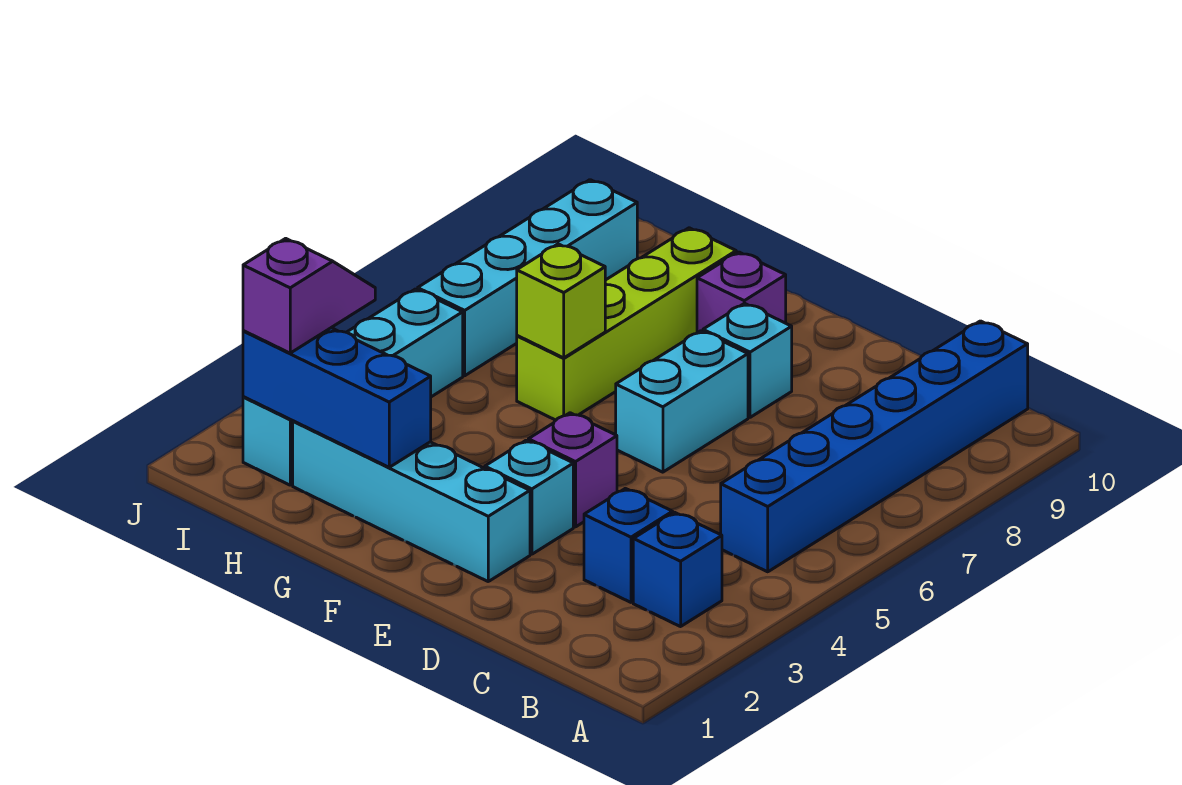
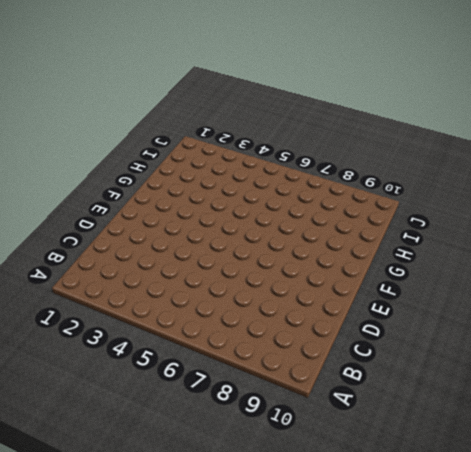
none -> blue 1x1 brick [633,513,722,627]
none -> blue 1x6 brick [721,321,1028,572]
none -> blue 1x1 brick [584,488,673,602]

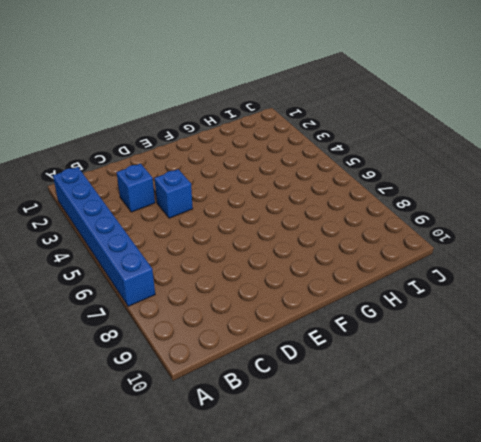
blue 1x6 brick [53,167,155,306] -> blue 1x6 brick moved to [721,321,1028,572]
blue 1x1 brick [154,169,193,218] -> blue 1x1 brick moved to [633,513,722,627]
none -> cyan 1x4 brick [293,421,530,581]
none -> cyan 1x1 brick [485,440,573,554]
none -> purple 1x1 brick [528,413,617,527]

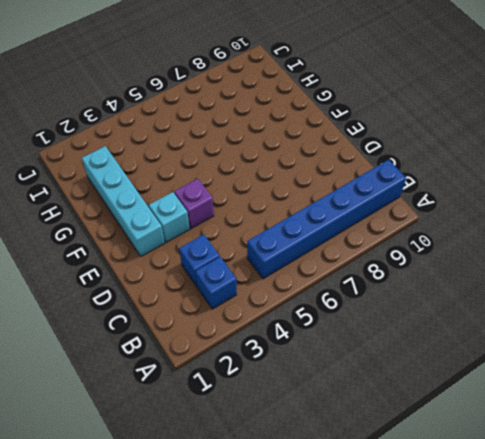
none -> cyan 1x2 brick [616,331,748,472]
none -> cyan 1x1 brick [703,303,792,417]
none -> purple 1x1 brick [697,252,786,333]

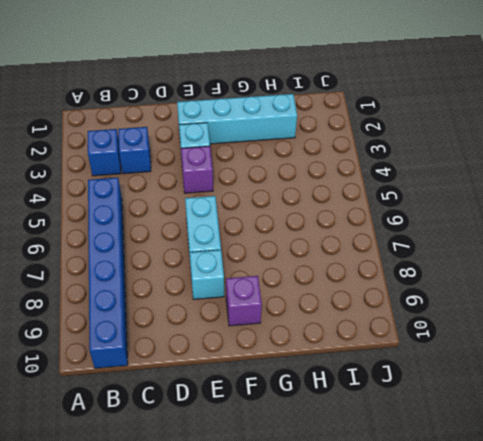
none -> lime 1x4 brick [517,228,736,420]
none -> cyan 1x4 brick [243,289,463,485]
none -> cyan 1x4 brick [418,180,637,376]

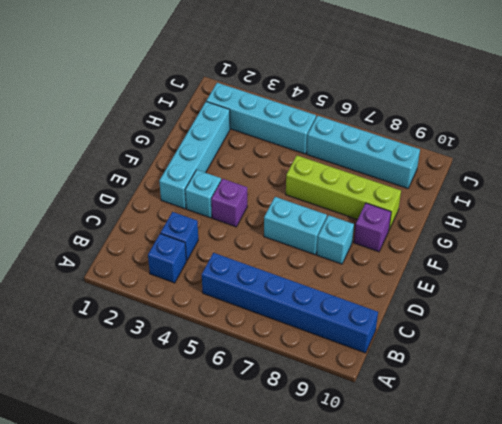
none -> blue 1x3 brick [243,328,431,467]
none -> lime 1x1 brick [517,244,605,358]
none -> purple 1x2 slope [243,238,375,353]

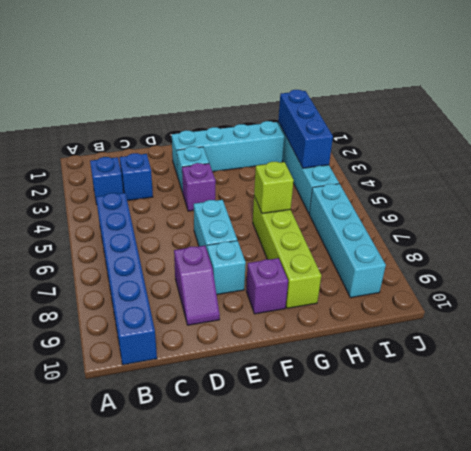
purple 1x2 slope [174,246,220,325] -> purple 1x2 slope moved to [243,238,375,353]
blue 1x3 brick [278,90,333,168] -> blue 1x3 brick turned to [243,328,431,467]

